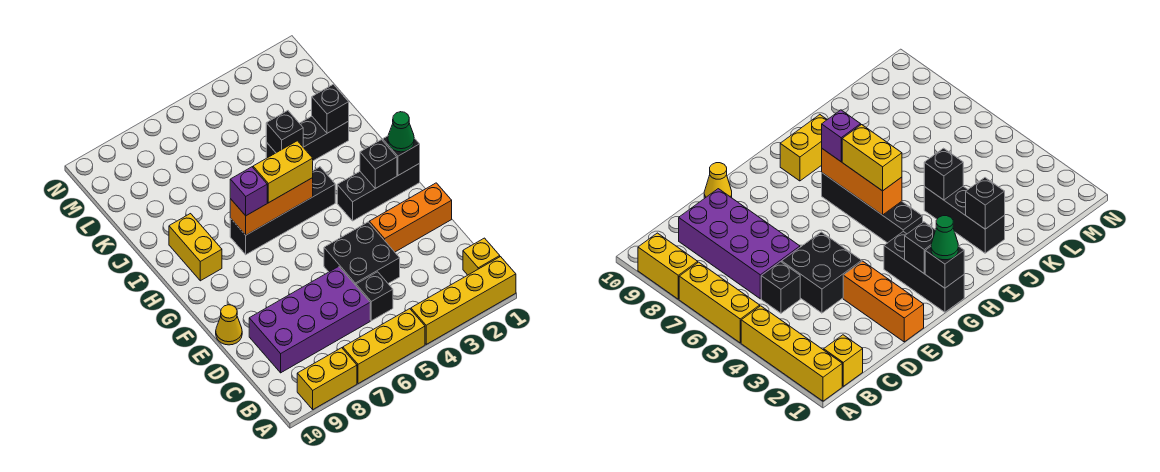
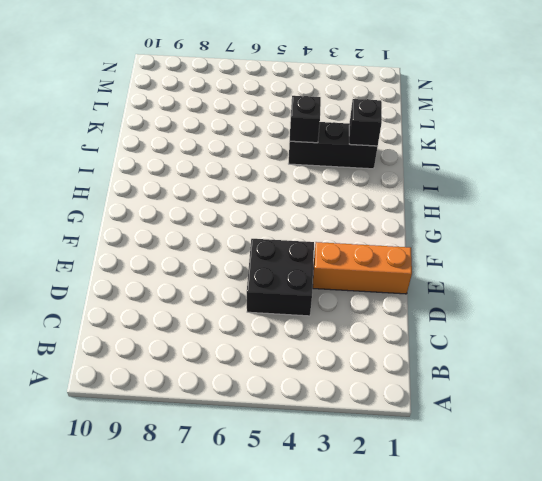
none -> yellow 1x4 brick [411,257,516,344]
none -> yellow 1x3 brick [343,309,425,384]
none -> yellow 1x2 brick [297,348,357,409]

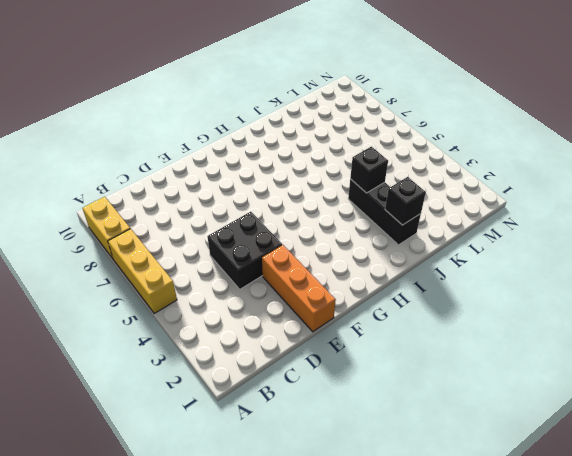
none -> yellow 1x4 brick [411,257,516,344]
none -> yellow 1x1 brick [463,238,500,275]
none -> black 1x1 brick [356,272,393,321]

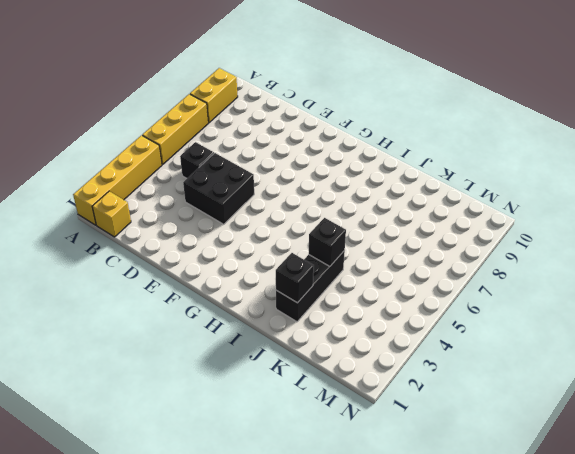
none -> purple 2x4 brick [249,267,370,373]
none -> orange 1x3 brick [369,183,452,252]
none -> yellow 1x1 cone [216,305,242,345]

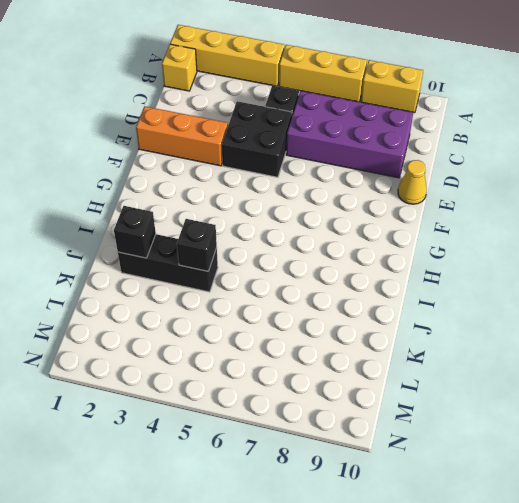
none -> black 1x3 brick [337,163,420,221]
none -> black 1x4 brick [230,167,335,255]
none -> yellow 1x2 brick [169,214,222,281]

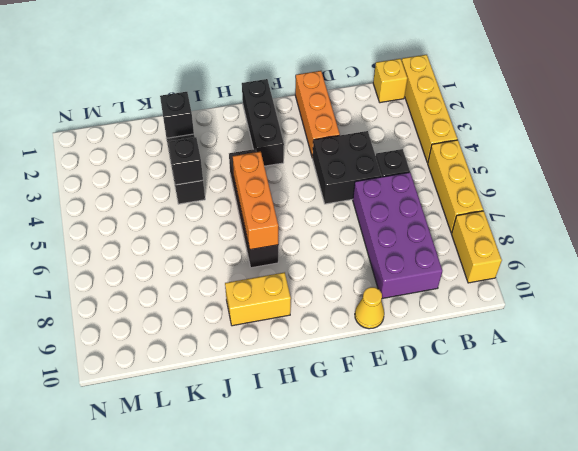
none -> black 1x1 brick [383,136,420,175]
none -> black 1x1 brick [360,140,397,189]
none -> green 1x1 cone [388,112,414,152]

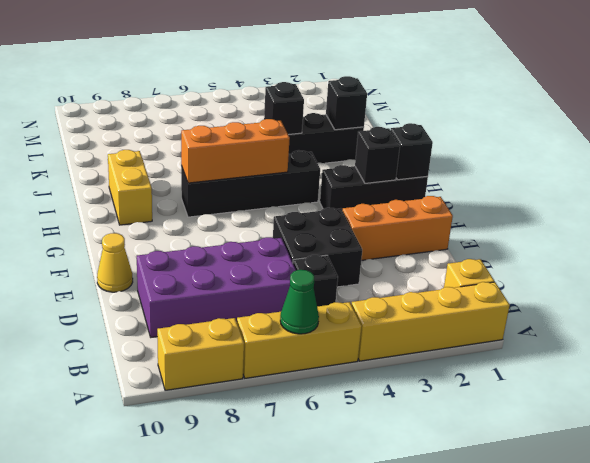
green 1x1 cone [280,270,319,334] -> green 1x1 cone moved to [388,112,414,152]
none -> yellow 1x2 brick [253,141,313,203]
none -> purple 1x1 brick [230,167,267,216]

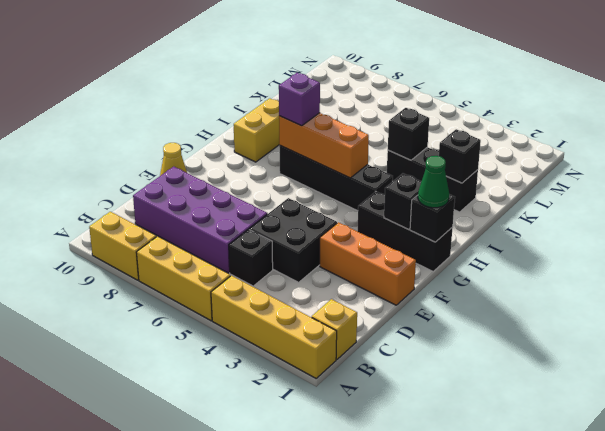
none -> yellow 1x2 brick [253,141,313,203]

